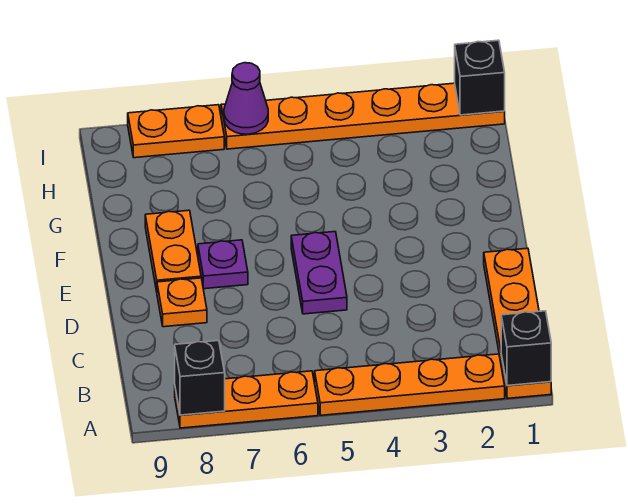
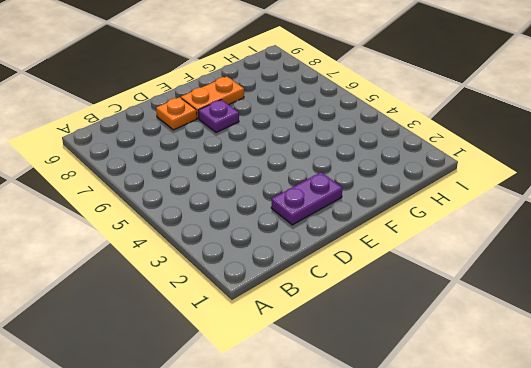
purple 1x2 plate [271,172,342,225] -> purple 1x2 plate moved to [291,232,347,314]
none -> orange 1x4 plate [484,248,551,399]
none -> orange 1x4 plate [315,354,505,415]
none -> orange 1x3 plate [175,371,318,428]

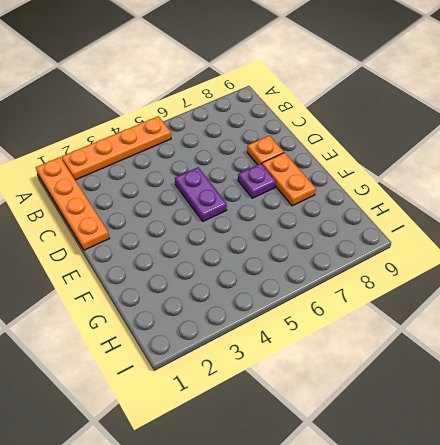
none -> orange 1x3 plate [175,371,318,428]
none -> orange 1x6 plate [221,83,505,149]
none -> orange 1x2 plate [128,105,224,158]

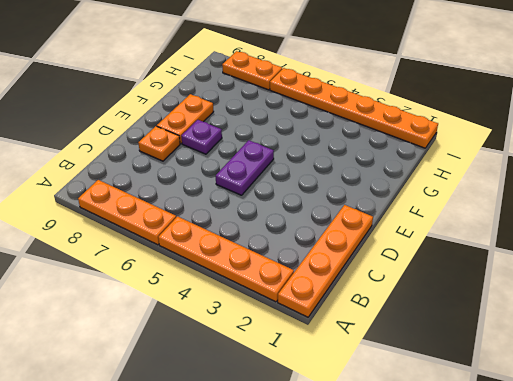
none -> black 1x1 brick [501,311,551,386]
none -> black 1x1 brick [175,340,225,415]
none -> black 1x1 brick [455,40,505,115]

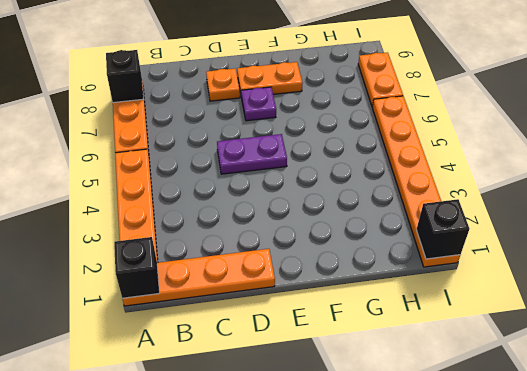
none -> purple 1x1 cone [224,63,268,134]

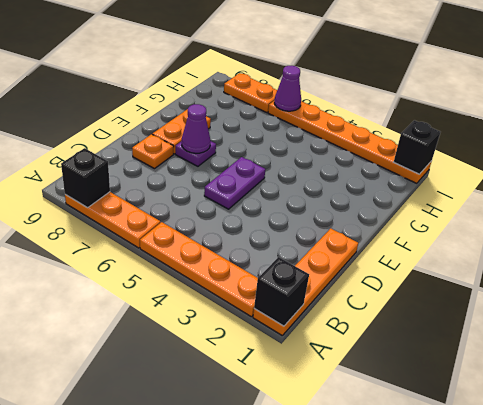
purple 1x1 cone [182,104,211,153] -> none

